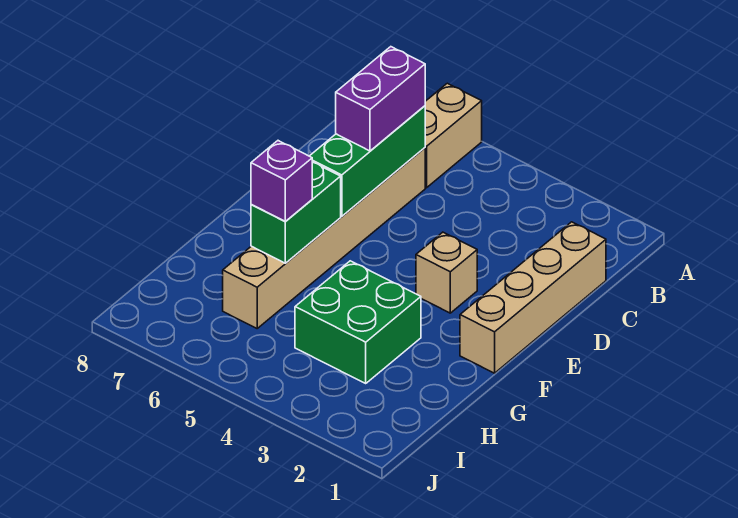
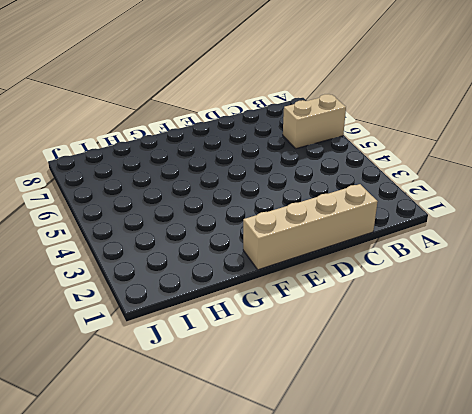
none -> tan 1x6 brick [223,148,425,328]
none -> tan 1x1 brick [416,232,477,313]

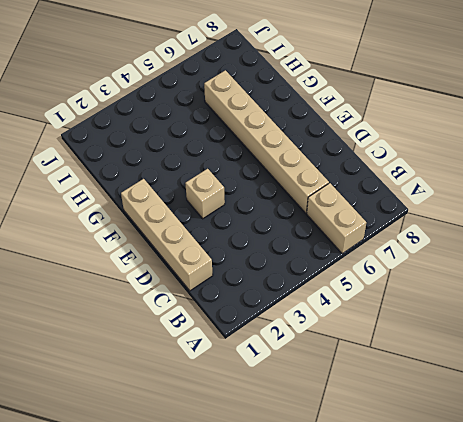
none -> green 2x2 brick [295,261,421,383]
none -> green 1x3 brick [310,106,425,216]

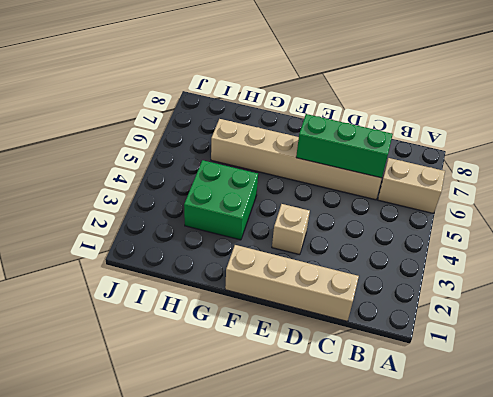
none -> green 1x2 brick [251,162,341,263]
none -> purple 1x2 brick [336,47,425,151]

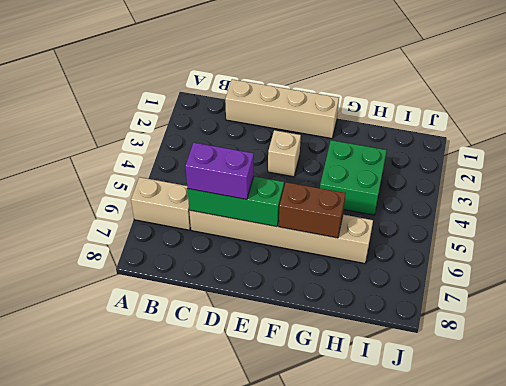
brown 1x2 brick [279,182,346,238] -> green 1x2 brick [251,162,341,263]
none -> purple 1x1 brick [251,141,312,221]

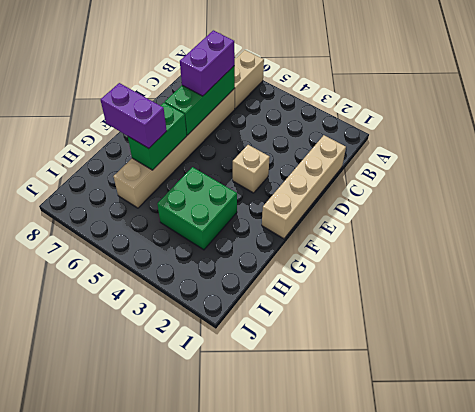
purple 1x2 brick [101,83,167,148] -> purple 1x1 brick [251,141,312,221]

